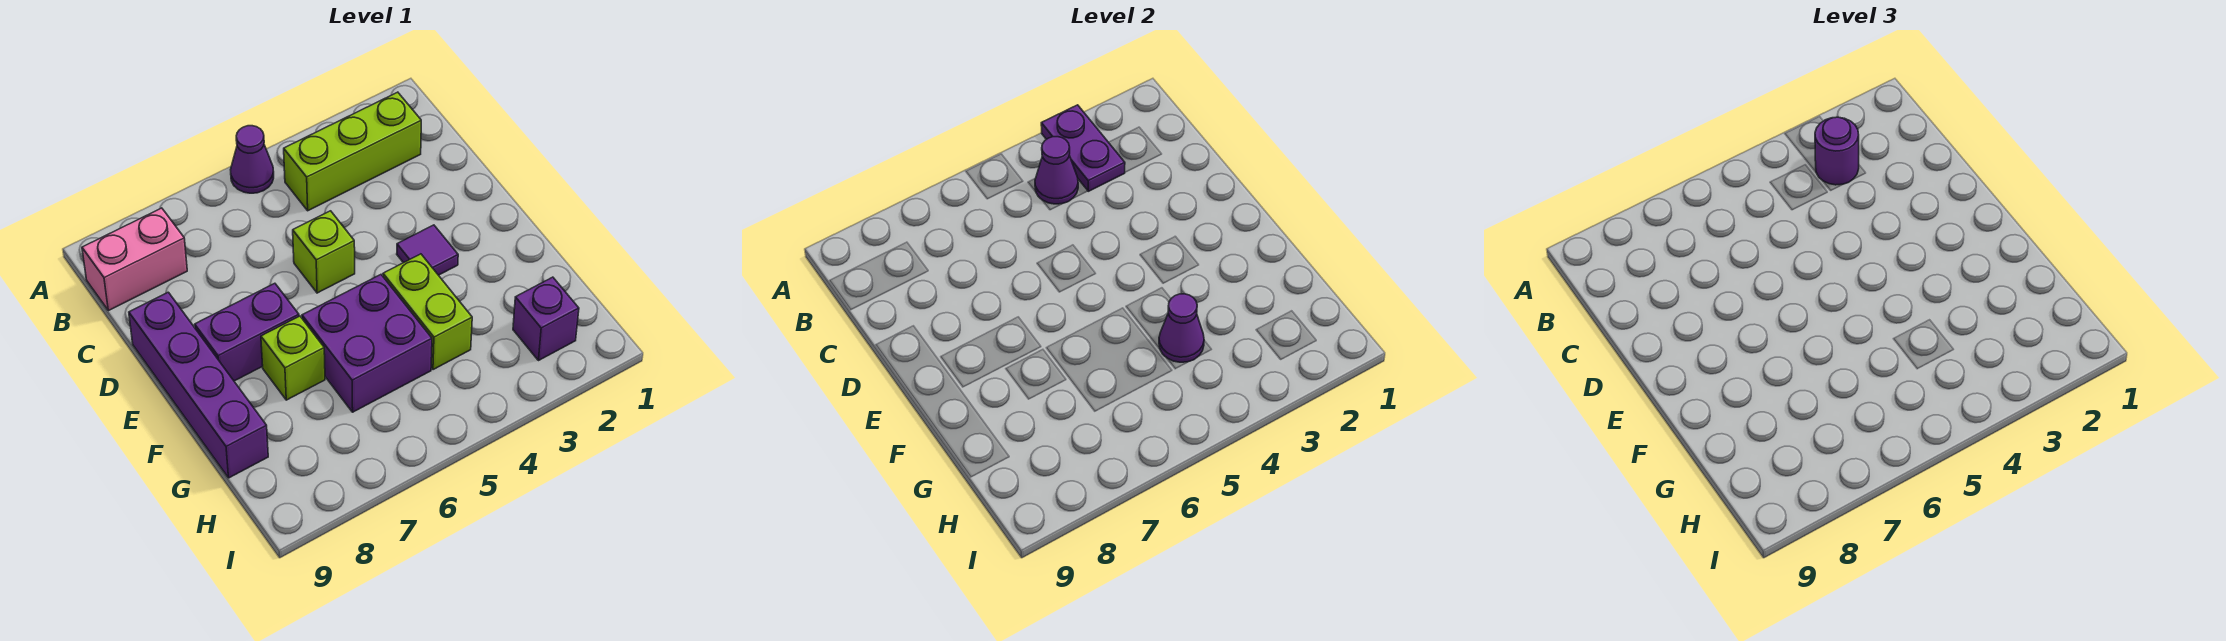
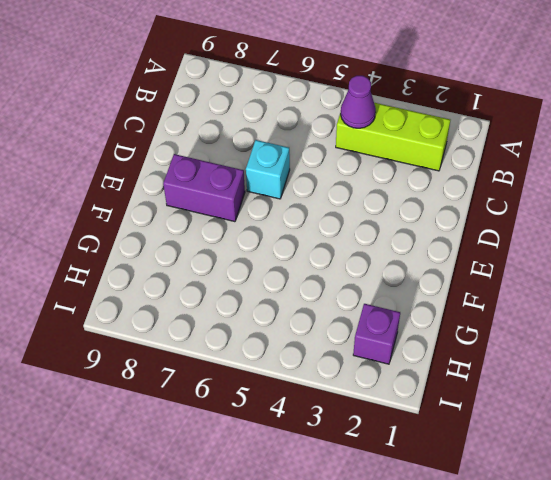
cyan 1x1 brick [246,140,290,199] -> none
none -> purple 1x1 cone [231,126,274,193]
none -> pink 1x2 brick [82,208,187,311]
none -> lime 1x1 brick [293,211,355,293]

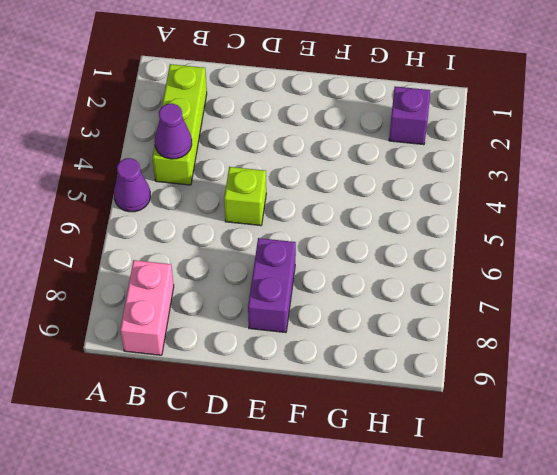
none -> purple 1x4 brick [129,292,268,478]
none -> purple 1x1 tile [397,225,458,275]
none -> lime 1x2 brick [383,254,472,370]

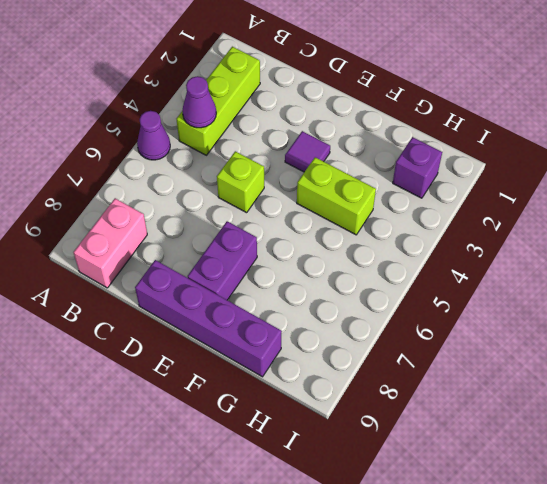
none -> purple 2x2 brick [302,275,432,412]
none -> lime 1x1 brick [261,316,325,400]
none -> purple 1x2 plate [1041,105,1125,191]

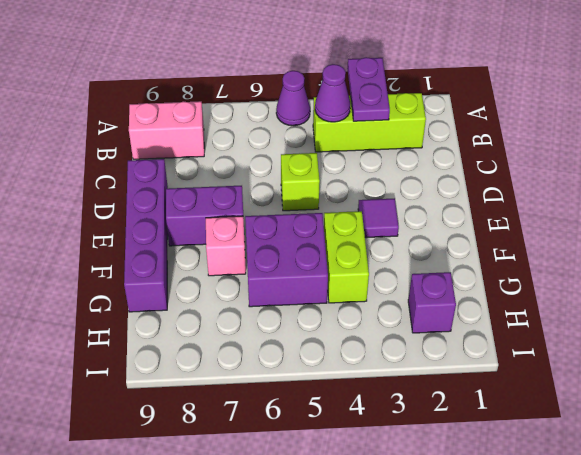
pink 1x1 brick [206,216,246,276] -> lime 1x1 brick [261,316,325,400]
none -> purple 1x1 cone [1159,294,1204,362]
none -> purple 1x1 round brick [1815,117,1859,185]

